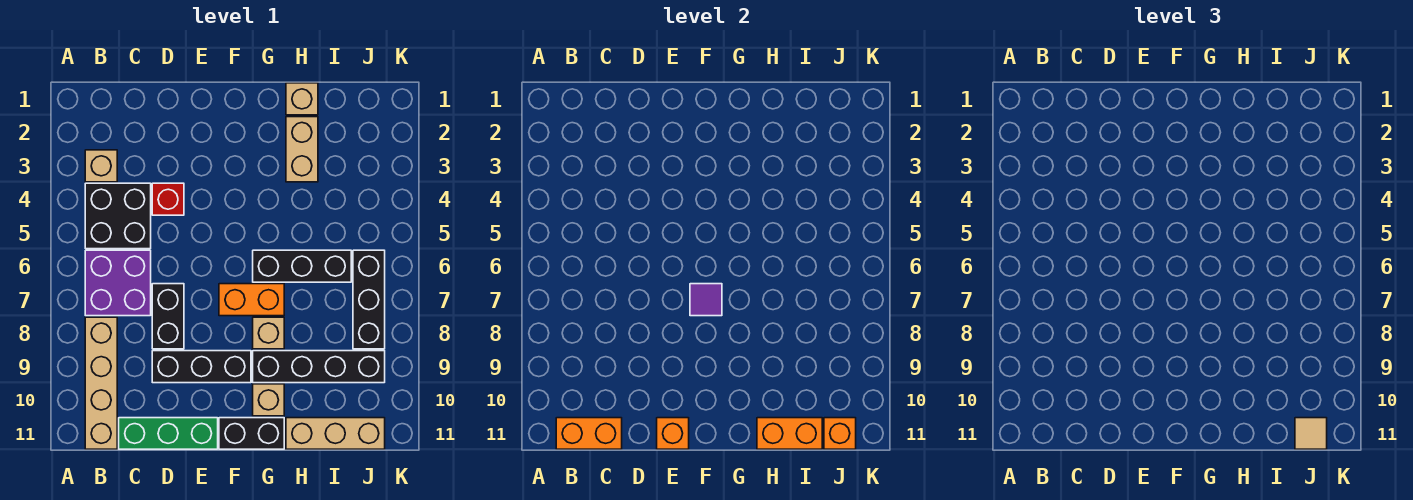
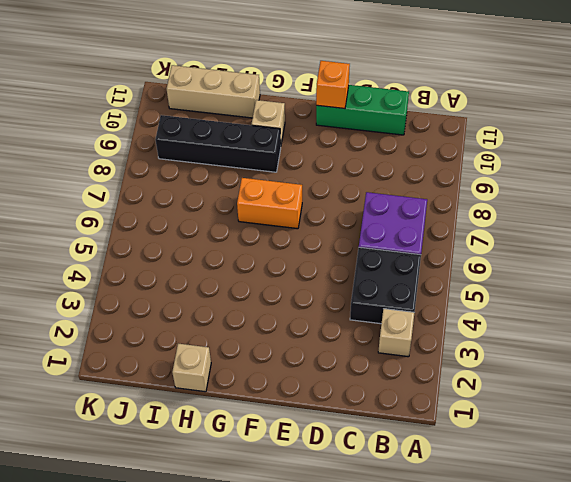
none -> tan 1x4 brick [85,317,117,449]
none -> red 1x1 brick [152,183,184,215]
none -> black 1x2 brick [152,284,184,349]

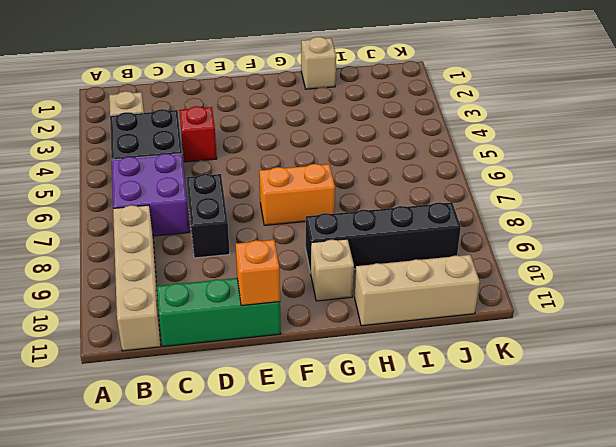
none -> black 1x3 brick [152,351,251,383]
none -> black 1x2 brick [219,418,284,449]
none -> black 1x3 brick [253,250,351,282]

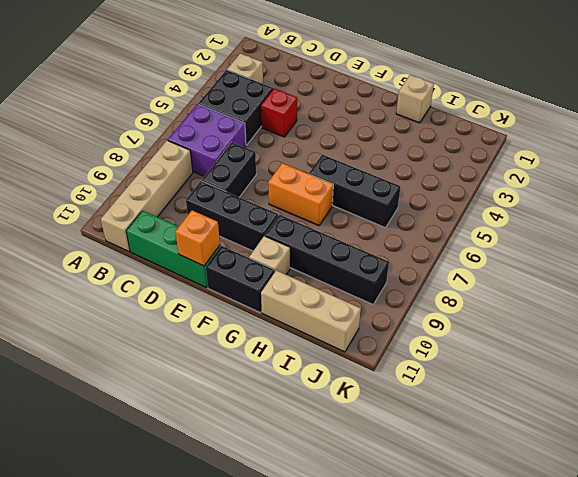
none -> tan 1x1 brick [253,317,284,349]
none -> tan 1x2 brick [286,117,318,182]
none -> black 1x3 brick [353,250,385,349]

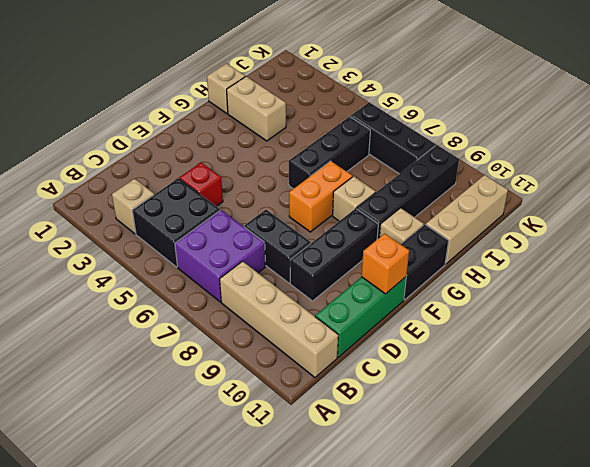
none -> orange 1x2 brick [556,418,622,449]
none -> purple 1x1 tile [690,284,722,316]
none -> orange 1x2 brick [757,418,822,449]

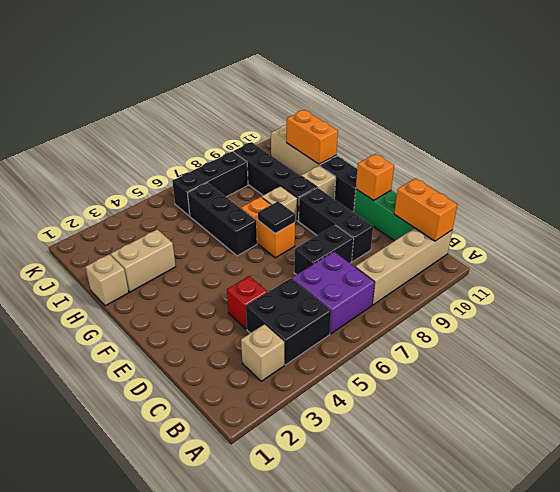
black 1x1 tile [258,202,295,233] -> purple 1x1 tile [690,284,722,316]
none -> orange 1x1 brick [824,418,856,449]
none -> tan 1x1 tile [1295,418,1327,449]

